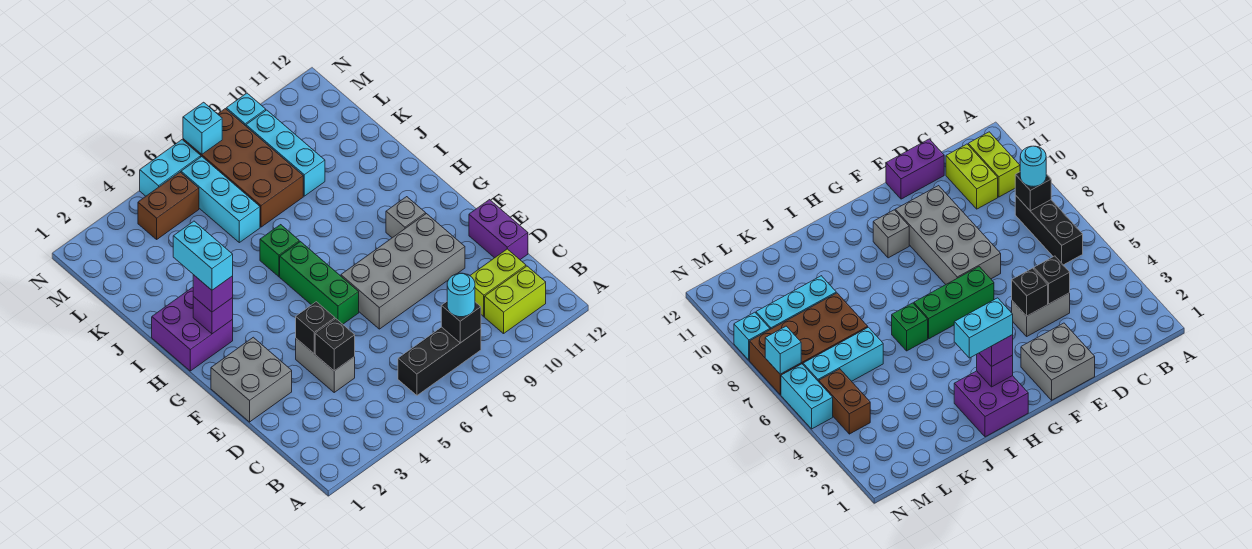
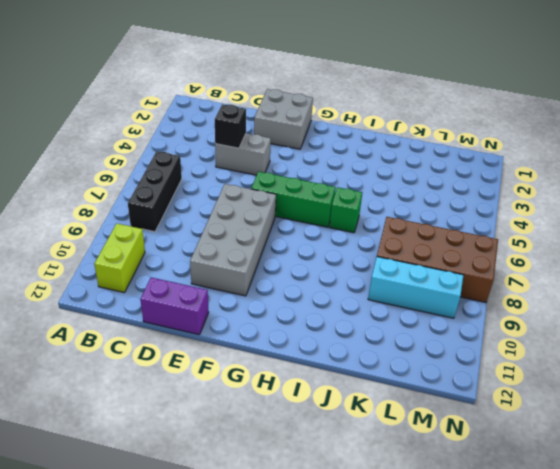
none -> lime 1x2 brick [470,249,526,317]
none -> grey 1x1 brick [386,197,426,238]
none -> purple 2x2 brick [152,287,233,371]

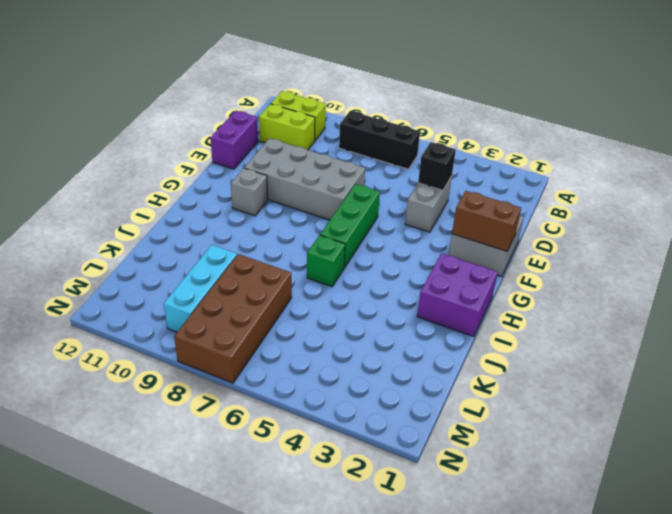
brown 1x2 brick [452,191,521,251] -> brown 1x2 brick moved to [138,172,199,239]
none -> cyan 1x3 brick [181,157,260,243]
none -> cyan 1x2 brick [140,140,201,196]
none -> cyan 1x1 brick [226,93,266,126]

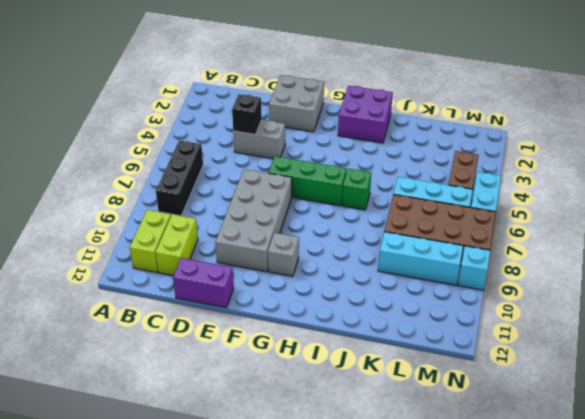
none -> black 1x1 brick [441,302,481,343]
none -> black 1x1 brick [296,302,335,354]
none -> purple 1x1 brick [193,297,233,334]

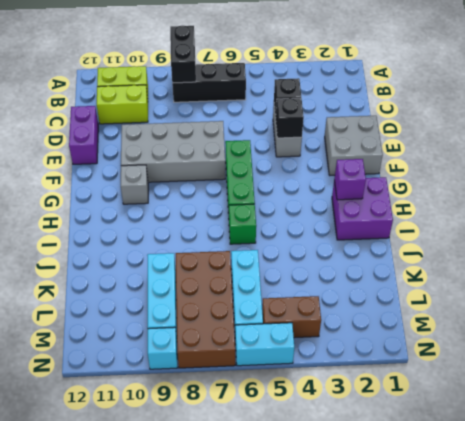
black 1x2 brick [170,26,196,83] -> black 1x1 brick [441,302,481,343]
none -> cyan 1x1 brick [183,102,222,154]
none -> cyan 1x1 round brick [447,273,475,317]
none -> purple 1x1 brick [193,275,233,312]

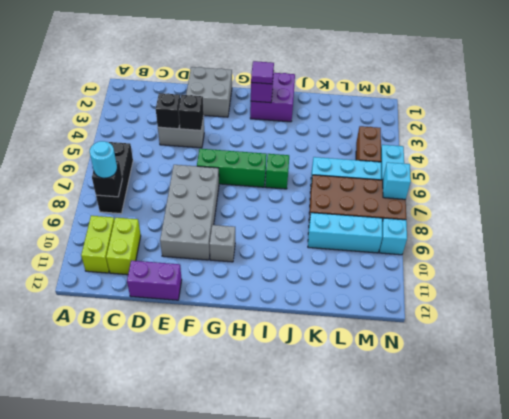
purple 1x1 tile [251,61,274,84] -> purple 1x1 brick [193,275,233,312]
none -> cyan 1x2 brick [173,221,233,290]

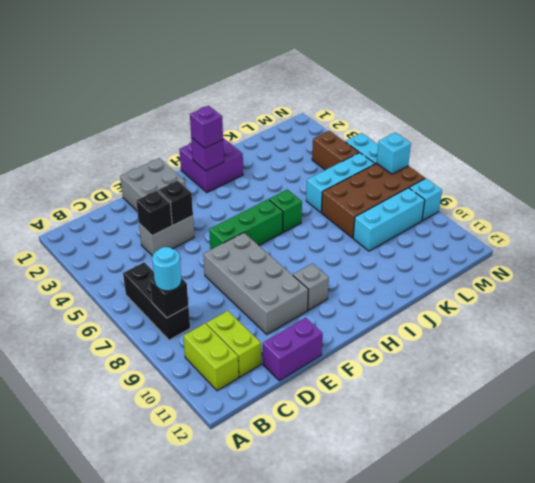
none -> cyan 1x2 brick [173,221,233,290]

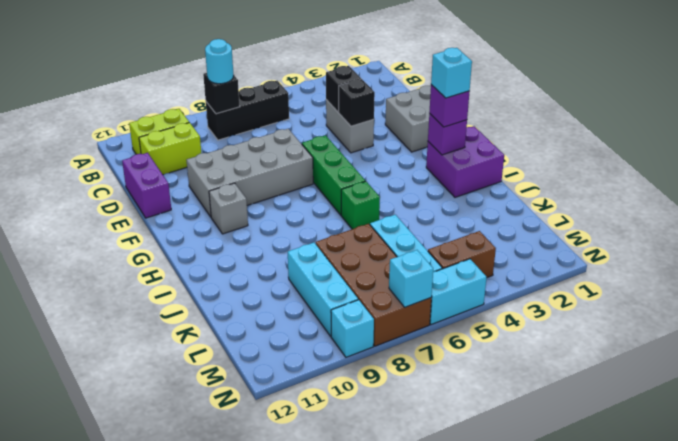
cyan 1x1 brick [431,48,472,98] -> cyan 1x2 brick [173,221,233,290]

